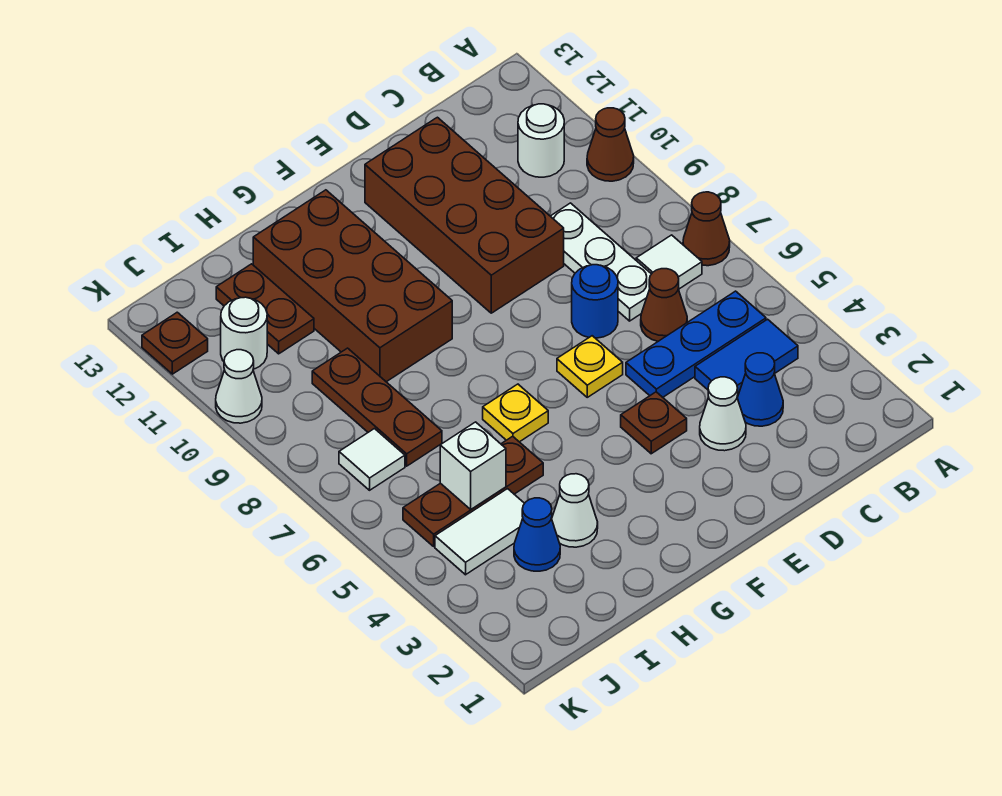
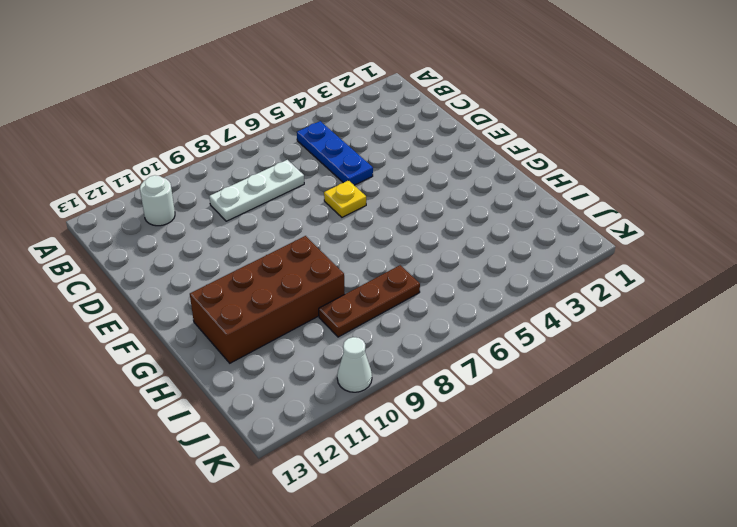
none -> brown 1x1 cone [683,192,730,266]
none -> brown 1x1 cone [587,108,634,181]
none -> blue 1x2 tile [695,319,798,397]

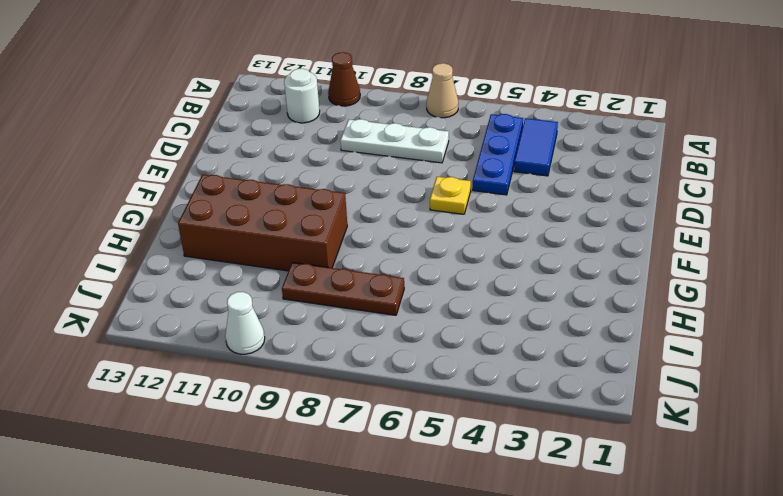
tan 1x1 cone [426,63,458,118] -> brown 1x1 cone [683,192,730,266]
none -> white 1x1 tile [636,235,702,289]
none -> blue 1x1 cone [737,353,783,426]
none -> brown 1x1 cone [641,269,687,341]

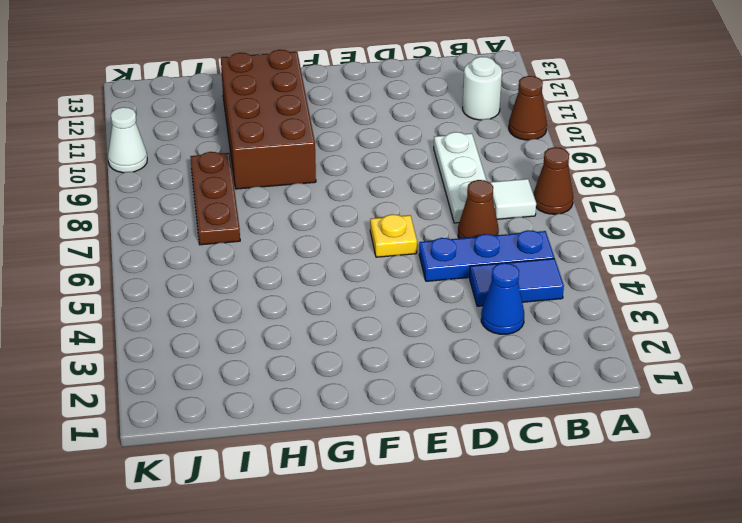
none -> white 1x1 cone [700,377,746,451]
none -> blue 1x1 round brick [572,265,618,338]
none -> brown 2x4 brick [365,117,564,313]

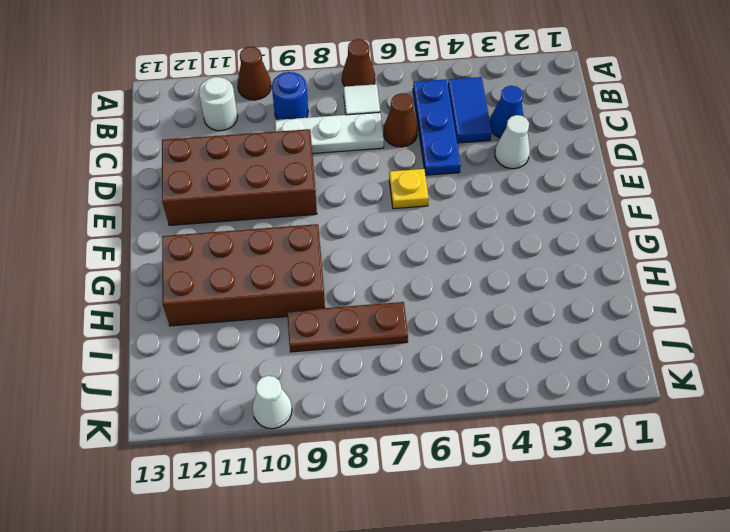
blue 1x1 round brick [272,72,308,120] -> blue 1x1 round brick moved to [572,265,618,338]
none -> brown 1x1 plate [621,392,687,454]
none -> yellow 1x1 plate [483,384,548,442]
none -> white 1x1 cone [552,474,598,547]

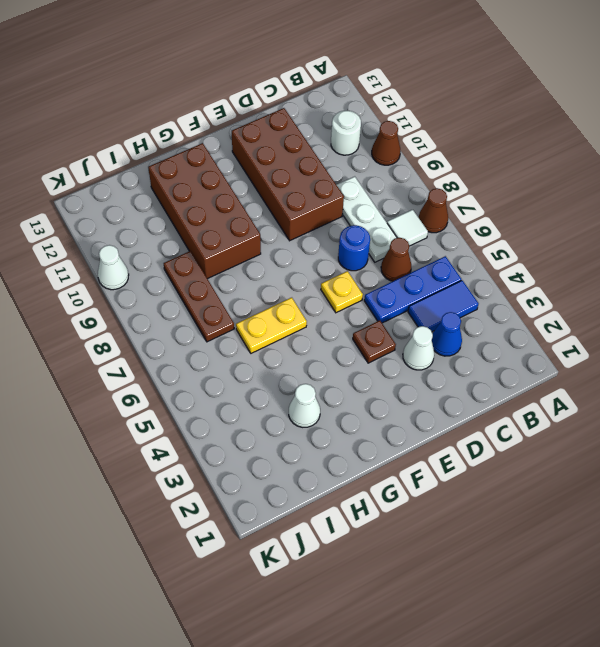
yellow 1x2 plate [236,298,307,353] -> yellow 1x1 plate [483,384,548,442]
none -> brown 1x3 plate [403,436,543,546]
none -> blue 1x1 cone [514,498,560,571]
none -> white 1x2 tile [435,489,525,575]

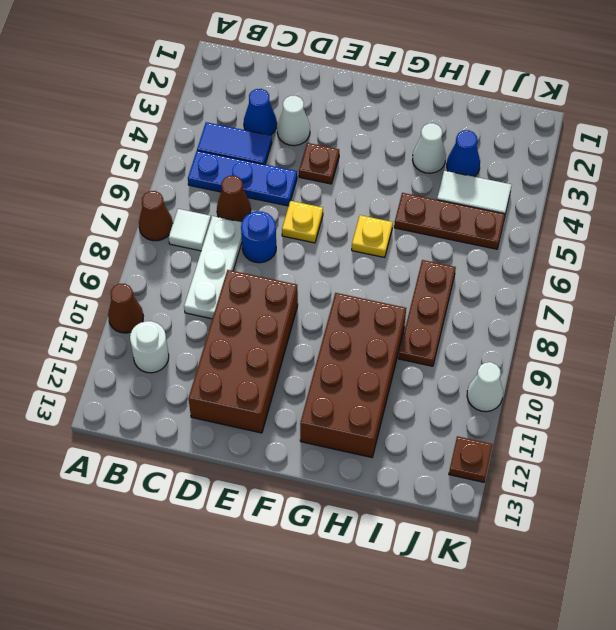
none -> brown 1x2 plate [216,264,314,354]
none -> white 1x1 tile [339,429,405,490]
none -> white 1x1 round brick [221,297,267,369]

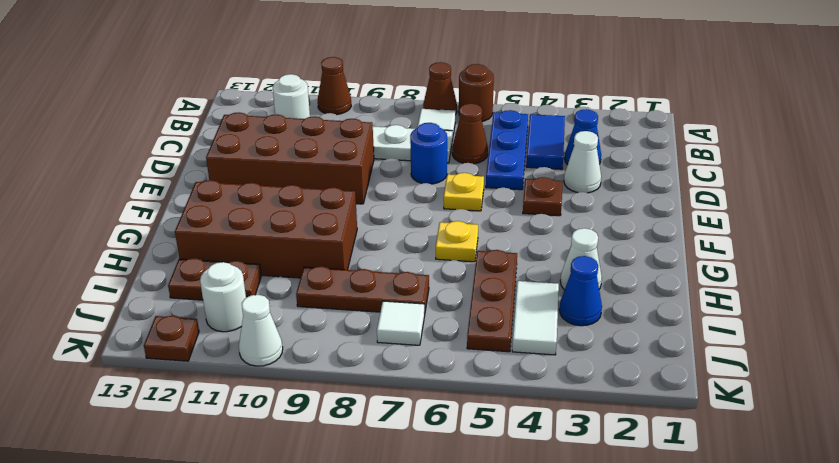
brown 1x1 round brick [459,64,494,121] -> none
none -> white 1x1 brick [440,422,506,509]

